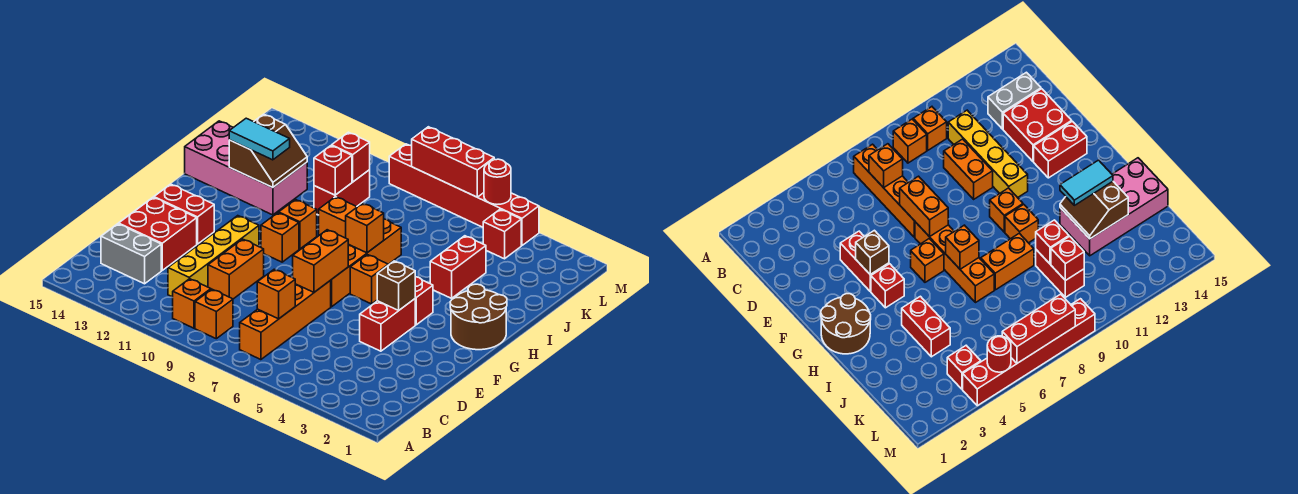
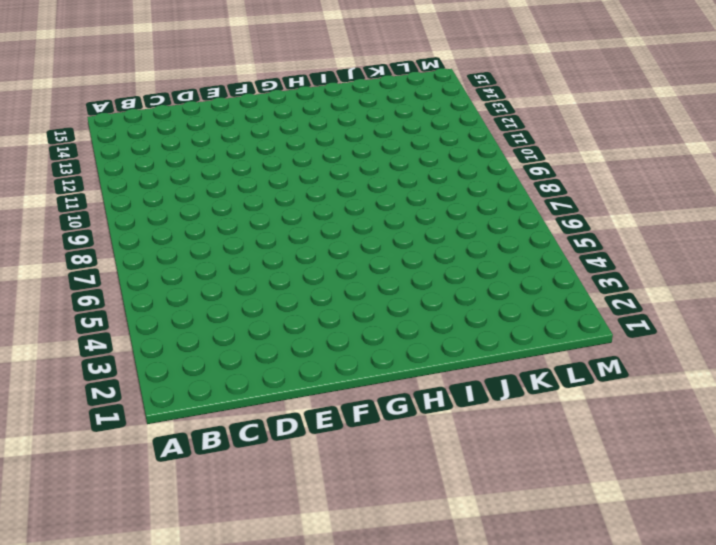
none -> orange 1x4 brick [240,280,331,360]
none -> orange 1x1 brick [195,289,233,339]
none -> orange 1x1 brick [173,279,211,328]
none -> yellow 1x4 brick [168,216,259,297]

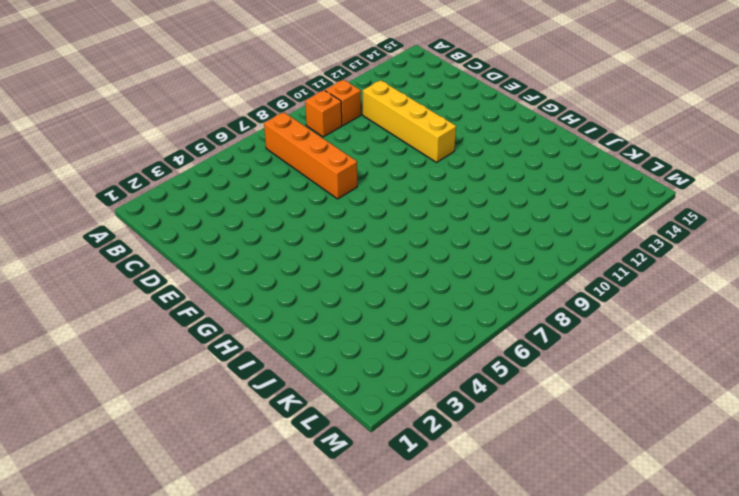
none -> grey 1x2 brick [101,224,161,284]
none -> orange 1x2 brick [208,239,264,299]
none -> red 2x2 brick [119,197,197,270]
none -> red 1x2 brick [360,299,415,351]

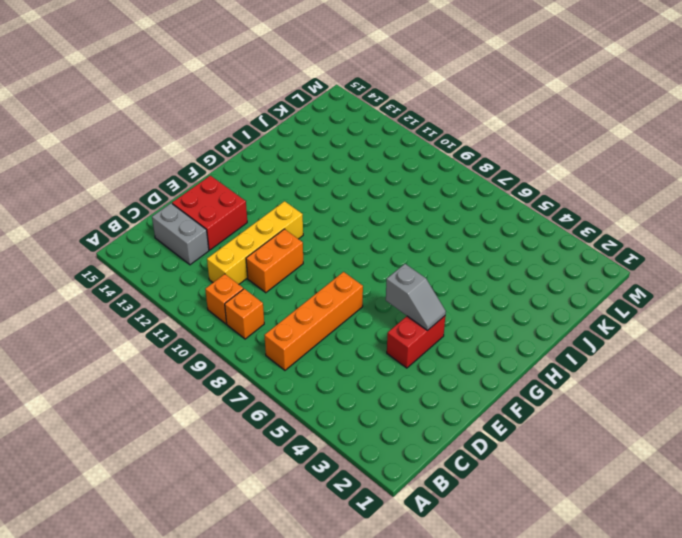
grey 1x2 slope [386,264,446,330] -> brown 1x1 brick [377,261,415,311]
none -> orange 1x4 brick [331,219,401,307]
none -> red 1x2 brick [154,184,214,244]
none -> brown 2x2 round brick [450,284,507,350]
none -> red 1x1 brick [415,277,433,325]

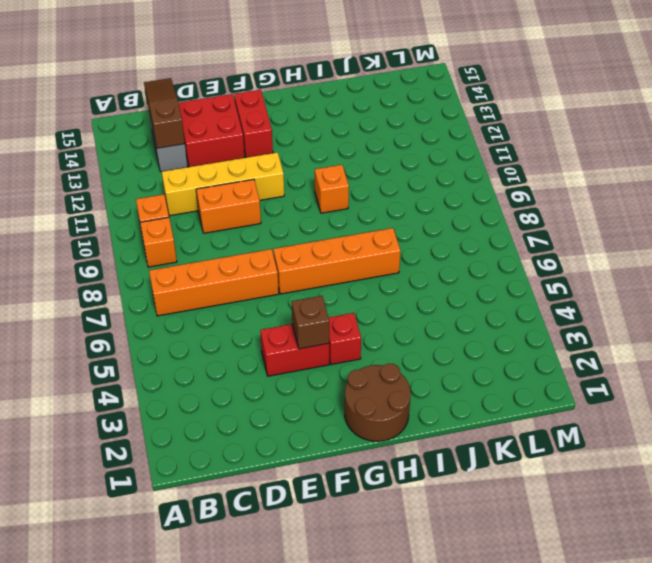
brown 1x3 slope [144,78,185,148] -> none
none -> orange 1x1 brick [350,255,388,304]
none -> orange 1x1 brick [261,213,299,262]
none -> red 1x2 brick [430,236,486,298]
none -> orange 1x2 brick [319,197,357,238]

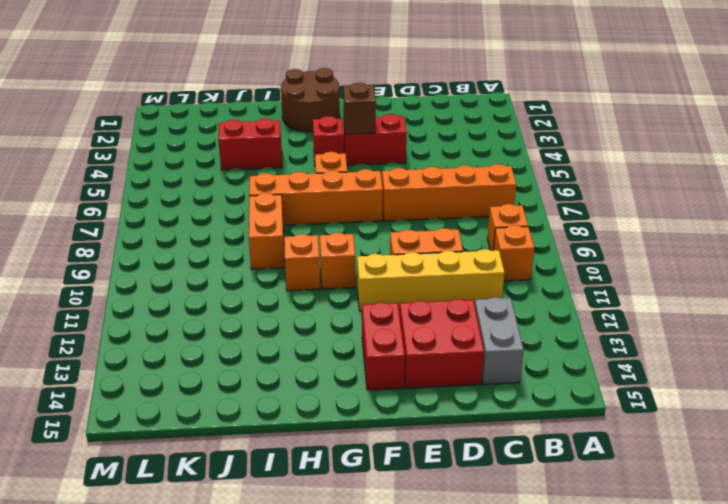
none -> pink 2x4 brick [185,121,307,215]
none -> red 1x2 brick [314,170,370,215]
none -> red 1x1 brick [483,209,521,259]
none -> red 1x6 brick [389,144,539,245]

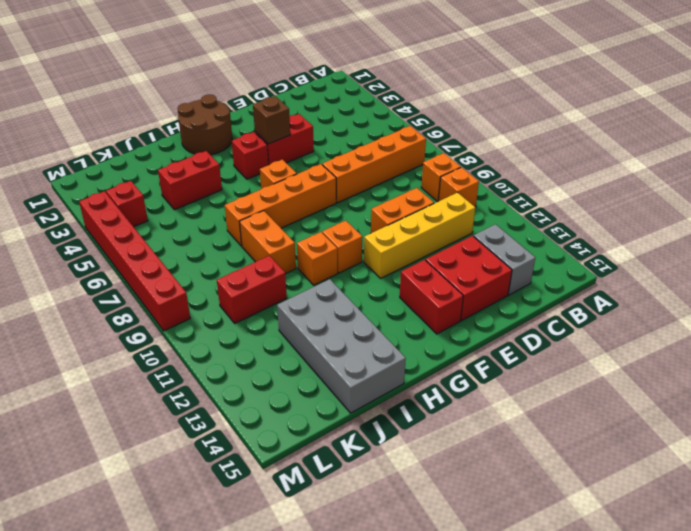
grey 2x4 brick [277,279,406,413] -> pink 2x4 brick [185,121,307,215]
none -> orange 1x1 brick [257,269,295,319]
none -> orange 1x2 brick [293,230,348,292]
none -> orange 1x1 brick [346,203,384,253]
none -> brown 2x2 slope [229,114,307,188]

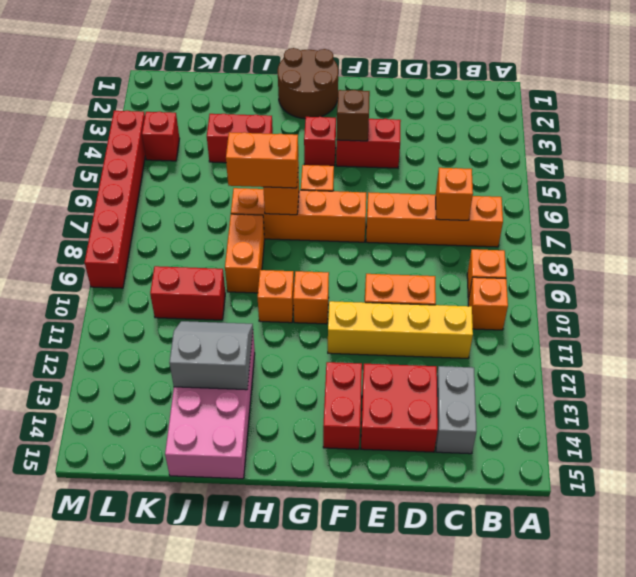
orange 1x2 brick [226,132,299,188] -> orange 1x2 brick moved to [293,230,348,292]
grey 2x2 slope [169,321,253,390] -> brown 2x2 slope [229,114,307,188]
none -> red 1x1 brick [314,146,352,195]
none -> red 1x1 brick [332,132,370,182]
none -> red 1x1 round brick [484,159,511,204]
none -> red 1x3 brick [412,127,494,197]

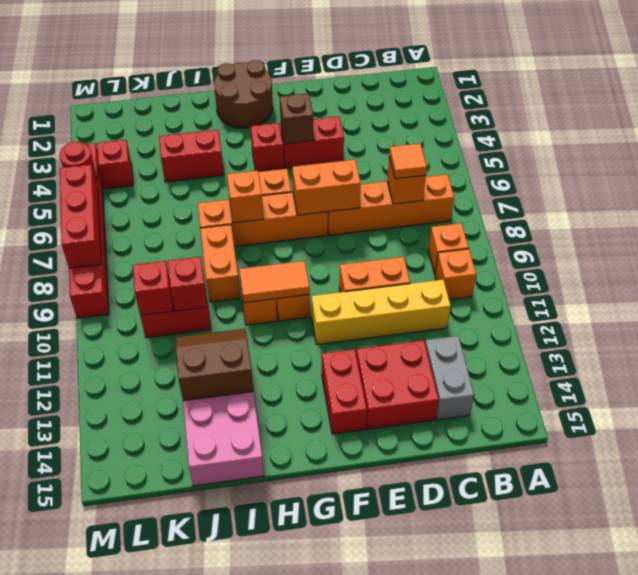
orange 1x1 tile [389,143,427,179] -> none
orange 1x2 tile [239,261,310,303] -> none
none -> cyan 1x2 tile [229,118,290,160]

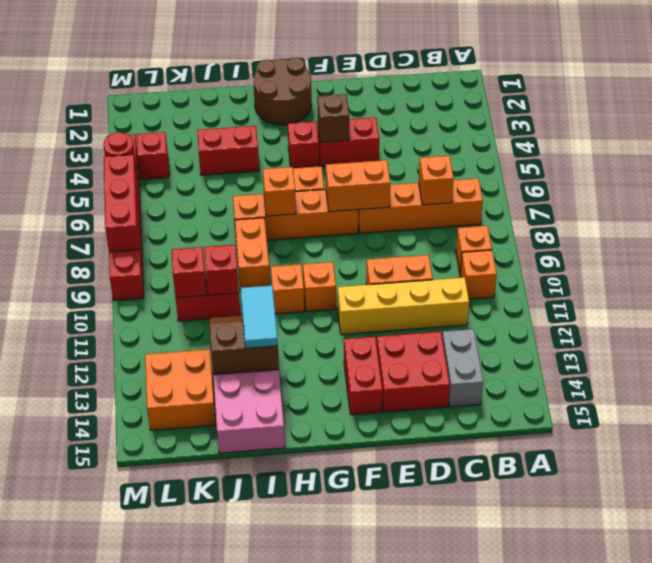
orange 2x2 brick [145,349,216,430] -> none

